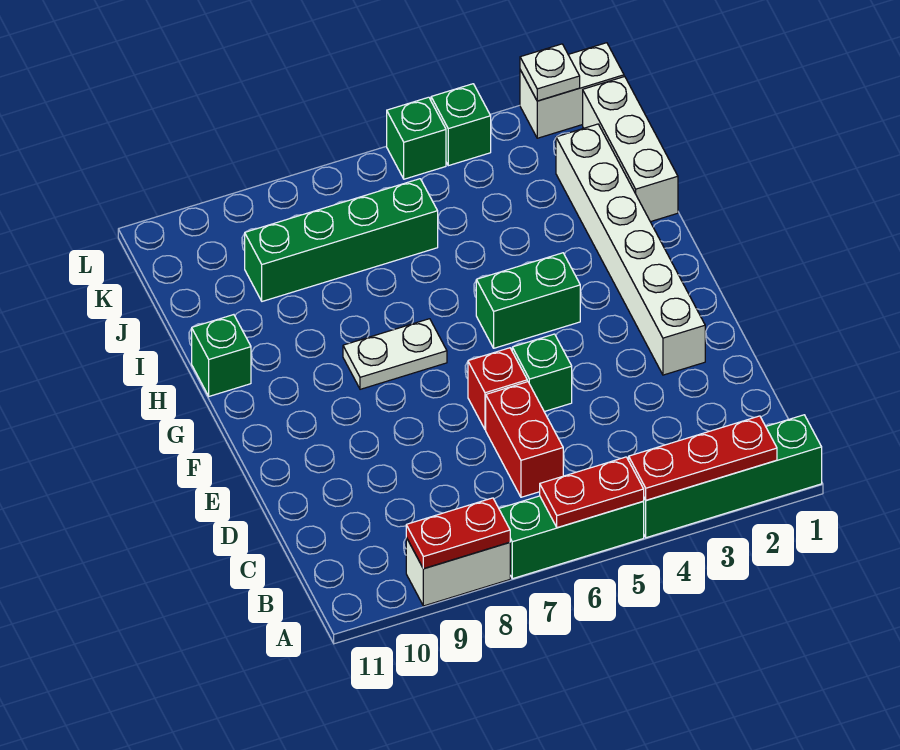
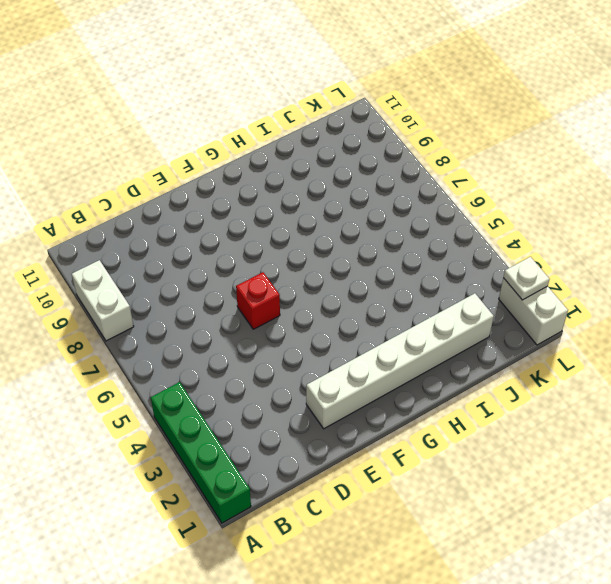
none -> green 1x3 brick [499,496,644,579]
none -> red 1x2 brick [486,382,563,497]
none -> green 1x1 brick [512,334,572,412]

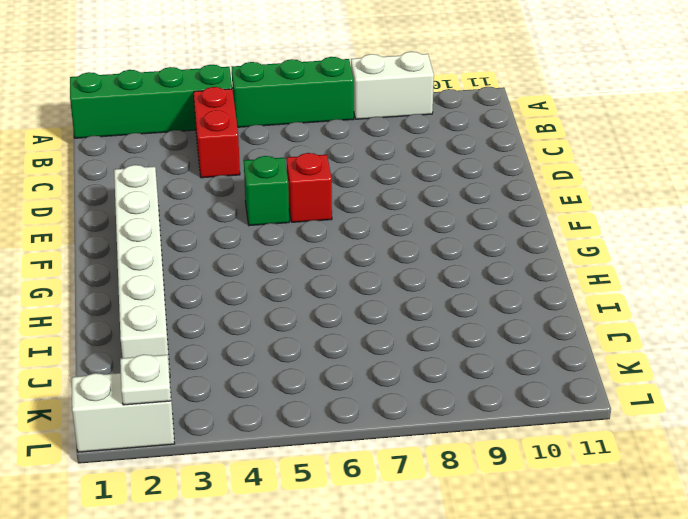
red 1x2 brick [194,87,240,178] -> red 1x2 brick moved to [486,382,563,497]
none -> green 1x2 brick [476,253,580,348]
none -> white 1x2 plate [343,319,447,389]
none -> green 1x1 brick [192,315,251,396]

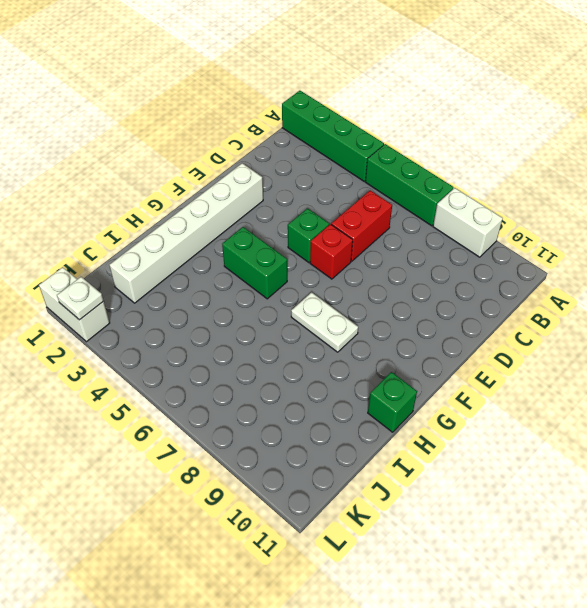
none -> white 1x3 brick [583,77,678,222]
none -> green 1x4 brick [245,179,438,301]
none -> green 1x1 brick [431,84,491,166]

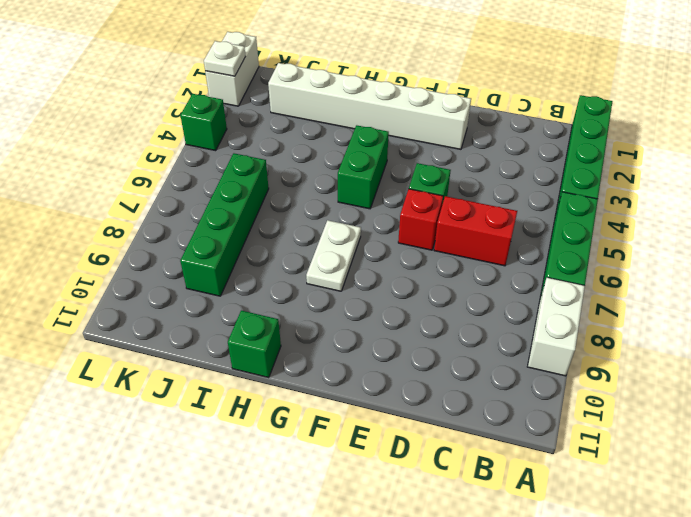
none -> white 1x3 brick [583,77,678,222]
none -> green 1x1 brick [387,97,446,179]
none -> red 1x3 plate [629,416,777,500]

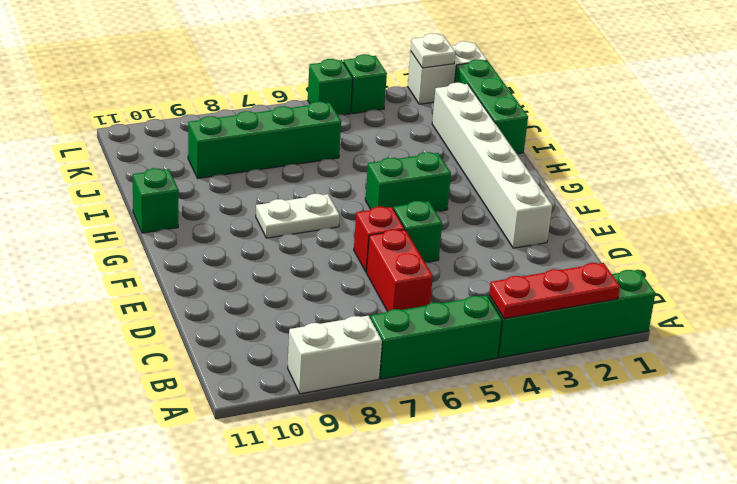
green 1x3 brick [455,59,528,154] -> white 1x3 brick [583,77,678,222]
none -> red 1x2 plate [540,457,644,528]
none -> red 1x2 plate [406,498,510,569]

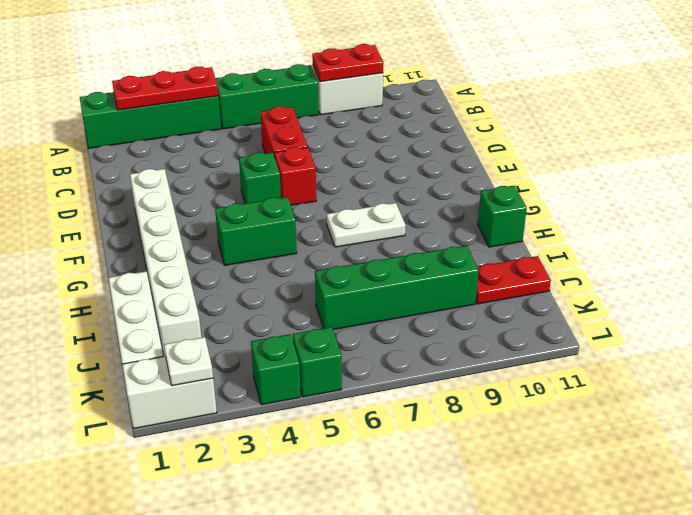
red 1x2 plate [476,256,551,304] -> red 1x2 plate moved to [540,457,644,528]

